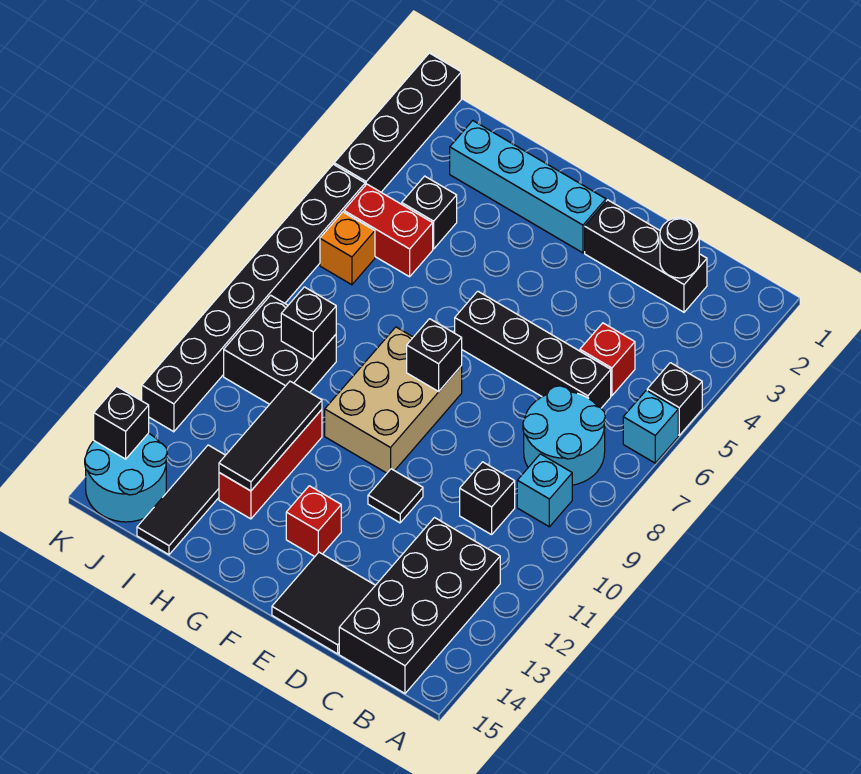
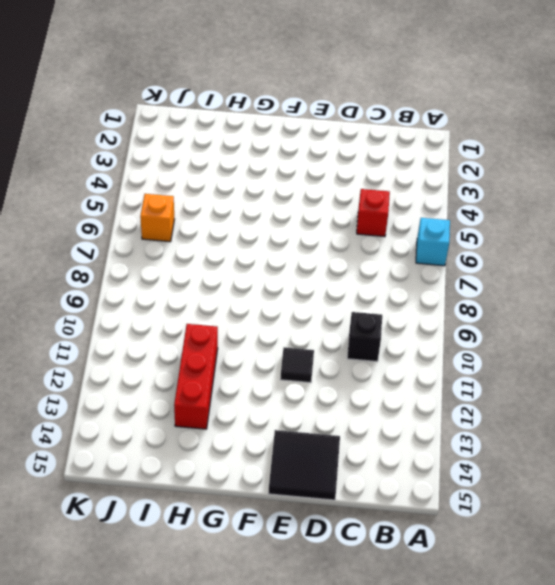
none -> black 1x1 brick [647,363,702,435]
none -> cyan 2x2 round brick [523,386,605,485]
none -> cyan 1x1 brick [517,454,572,527]

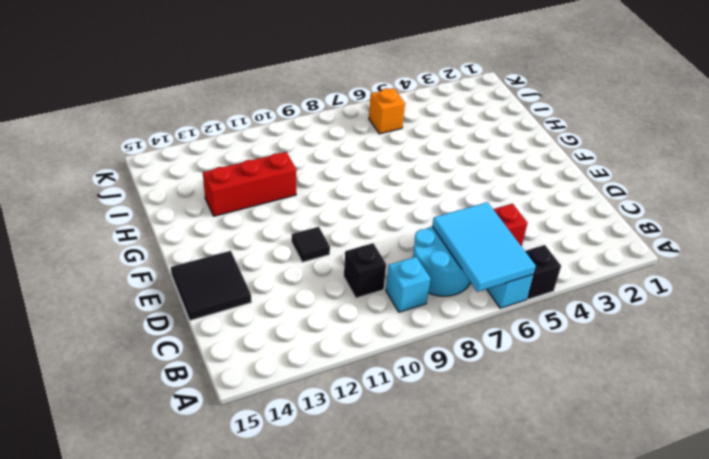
cyan 2x3 tile [432,202,536,292] -> none
none -> black 2x4 brick [339,518,500,693]
none -> black 1x3 brick [585,200,707,312]
none -> black 1x4 brick [455,291,611,408]

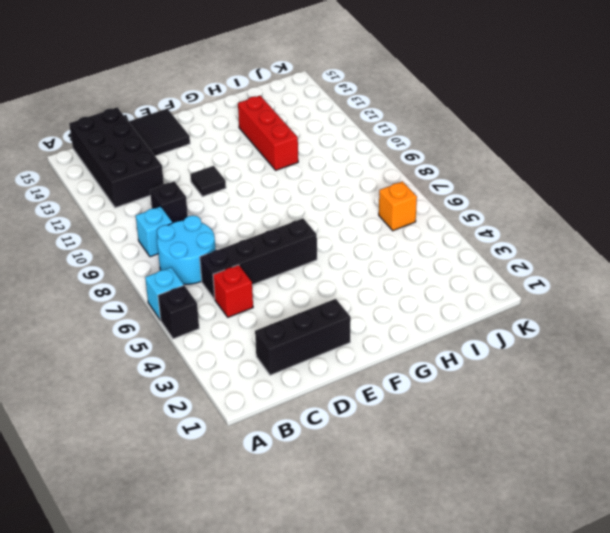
none -> cyan 1x4 brick [450,121,606,253]
none -> tan 2x3 brick [325,327,462,473]
none -> red 1x1 brick [286,486,341,557]

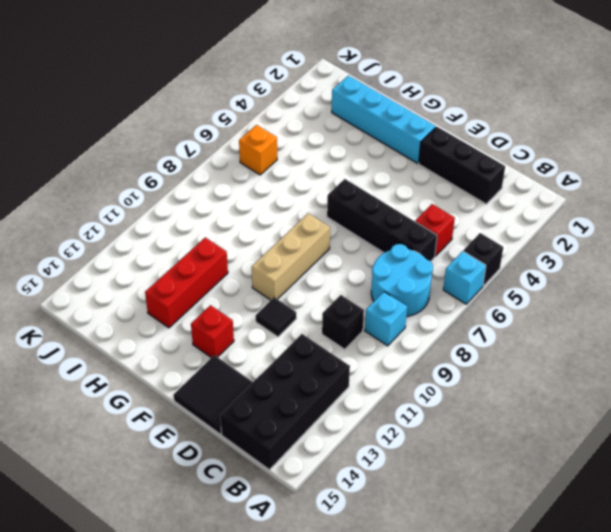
tan 1x3 brick [252,213,330,300] -> tan 2x3 brick [325,327,462,473]
none -> black 1x1 brick [402,176,457,249]
none -> red 1x2 brick [344,184,433,277]
none -> black 2x2 brick [224,295,336,404]

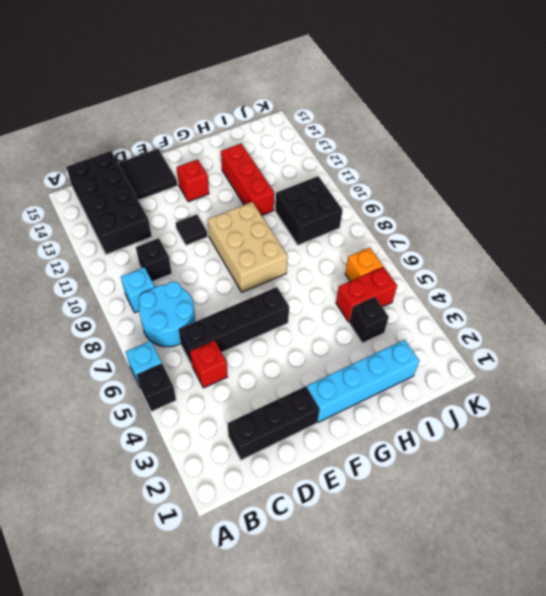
none -> black 1x3 tile [137,445,225,555]
none -> cyan 2x2 round brick [85,433,167,522]
none -> black 1x4 brick [334,53,461,192]

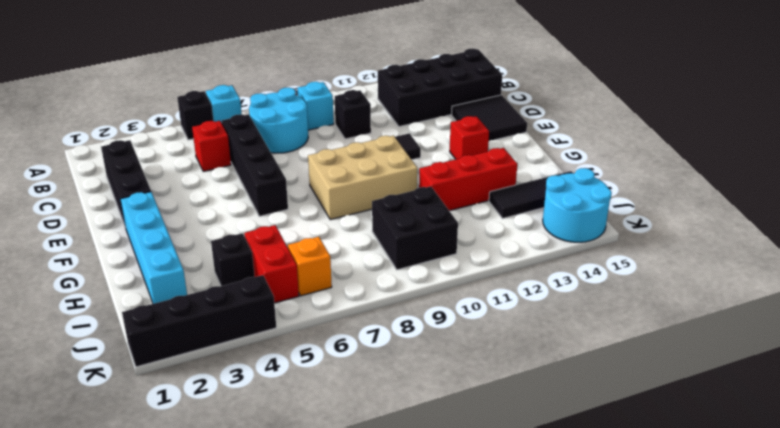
none -> black 1x8 brick [142,164,365,432]
none -> black 1x1 round brick [660,218,699,278]
none -> black 1x1 brick [407,319,462,392]

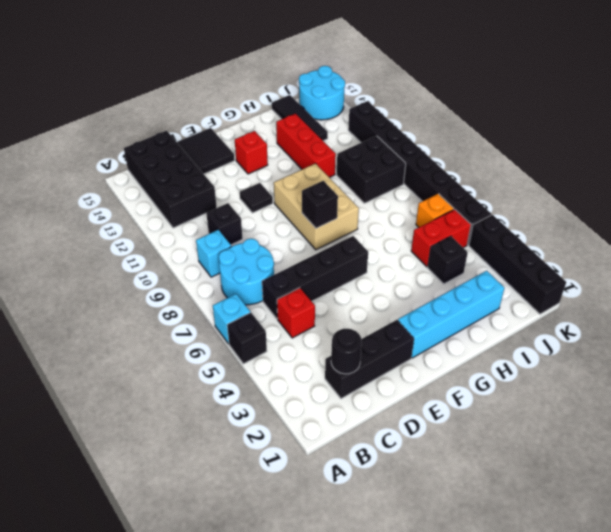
none -> black 1x3 tile [219,381,322,491]
none -> black 1x1 brick [281,287,336,360]
none -> black 1x1 brick [94,386,149,459]

